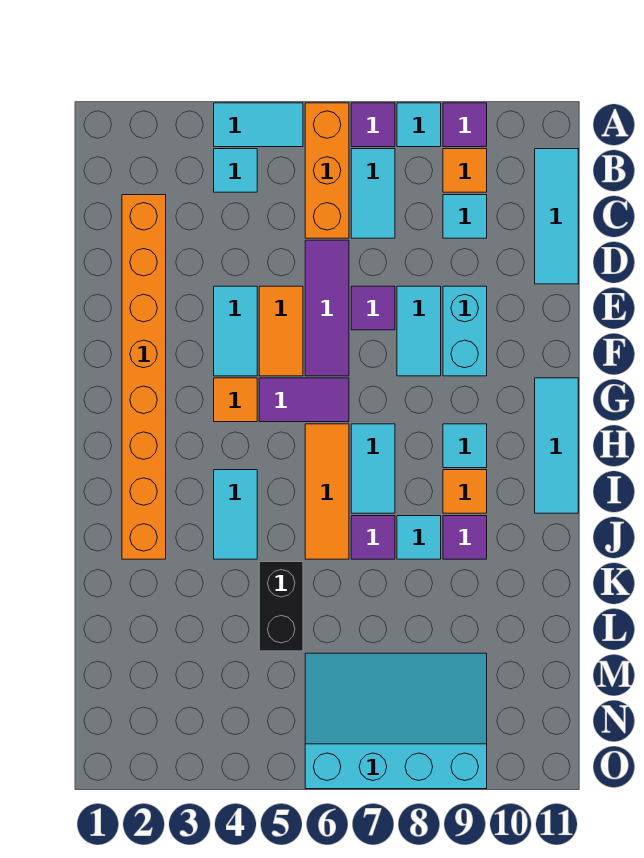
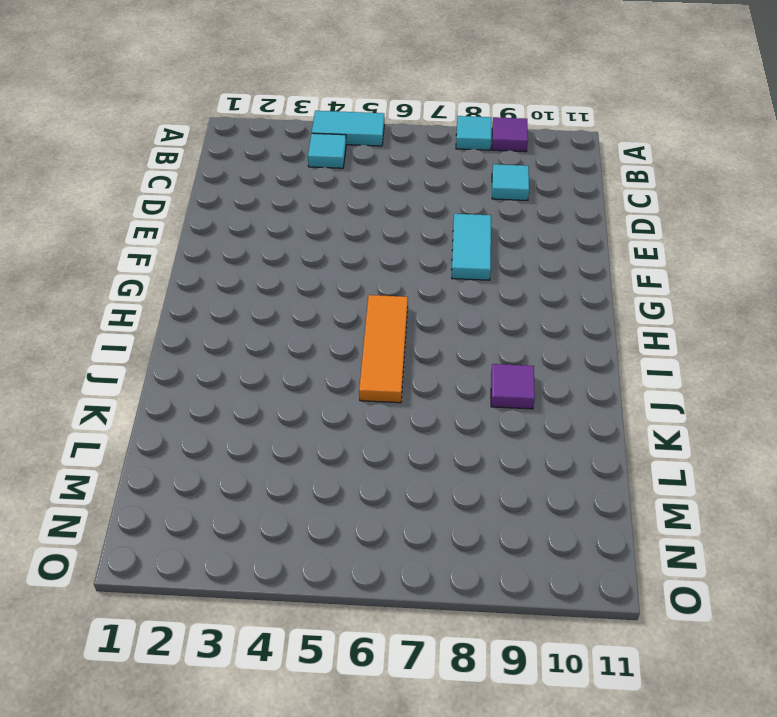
none -> orange 1x3 brick [305,103,349,238]
none -> purple 1x1 tile [351,103,395,147]
none -> cyan 1x2 tile [351,149,395,238]
none -> orange 1x1 tile [443,149,487,192]

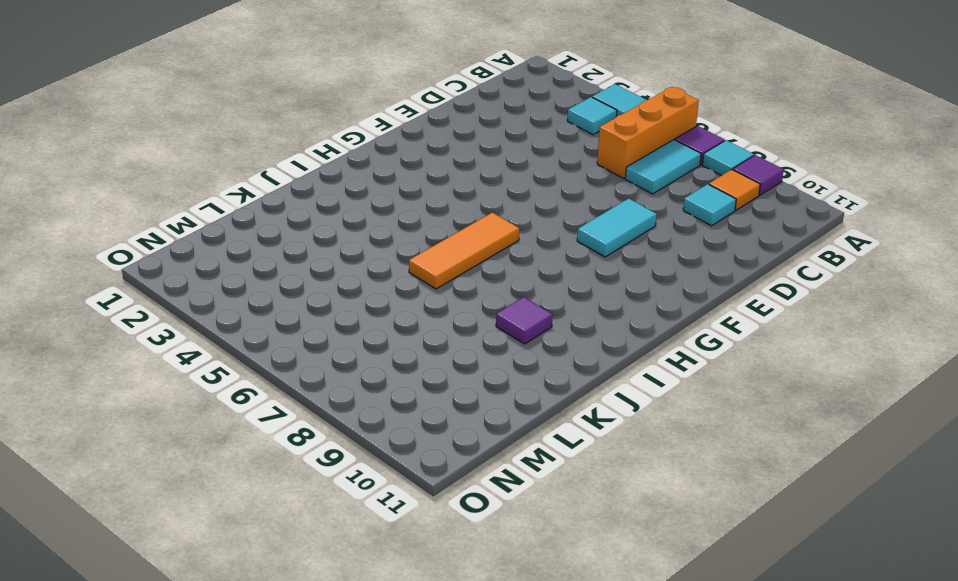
none -> cyan 1x3 tile [535,149,578,284]
none -> orange 1x8 brick [122,195,166,559]
none -> purple 1x3 tile [305,240,349,376]
none -> cyan 1x2 tile [214,286,257,376]

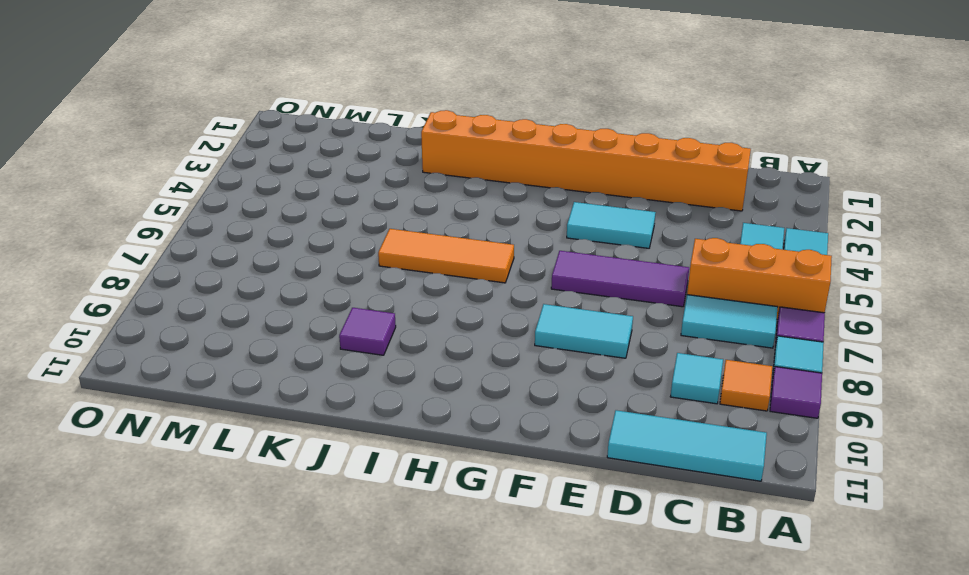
none -> orange 1x2 tile [259,286,303,376]
none -> purple 1x1 tile [351,286,395,330]
none -> cyan 1x2 brick [443,286,487,376]
none -> orange 1x1 tile [214,378,257,422]

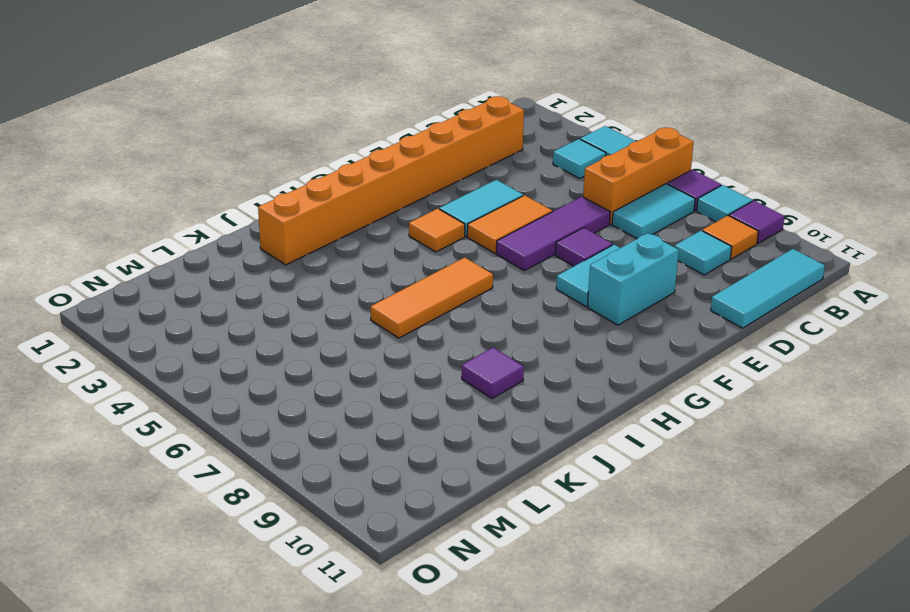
none -> purple 1x2 tile [259,378,349,422]
none -> cyan 1x3 tile [535,378,578,513]
none -> cyan 1x2 tile [351,424,395,513]
none -> cyan 1x1 tile [443,424,487,468]

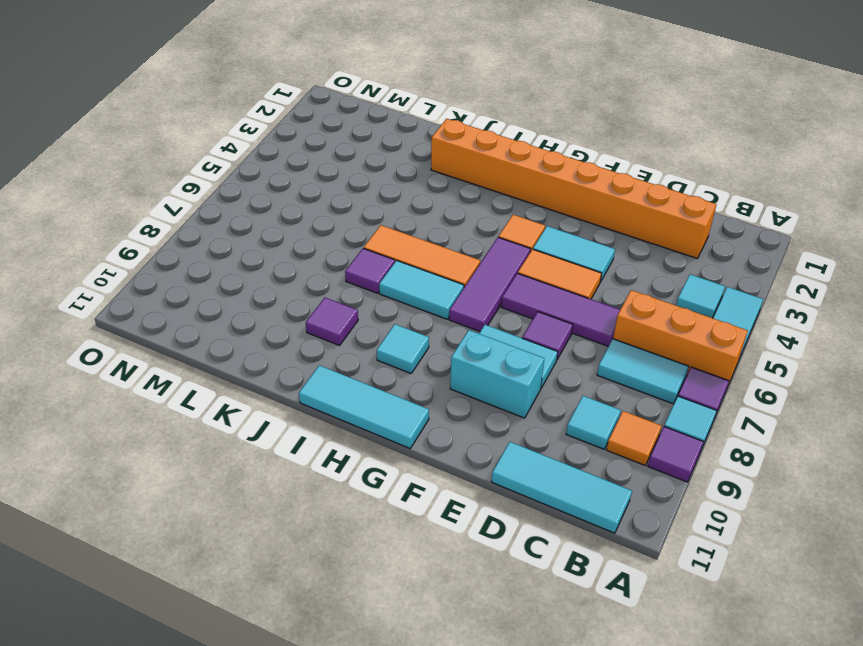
purple 1x3 tile [449,237,531,331] -> purple 1x2 tile [259,378,349,422]
none -> cyan 1x2 tile [214,470,257,559]
none -> orange 1x1 tile [443,470,487,513]
none -> cyan 1x1 tile [397,516,441,559]
none -> black 1x2 brick [259,562,303,651]

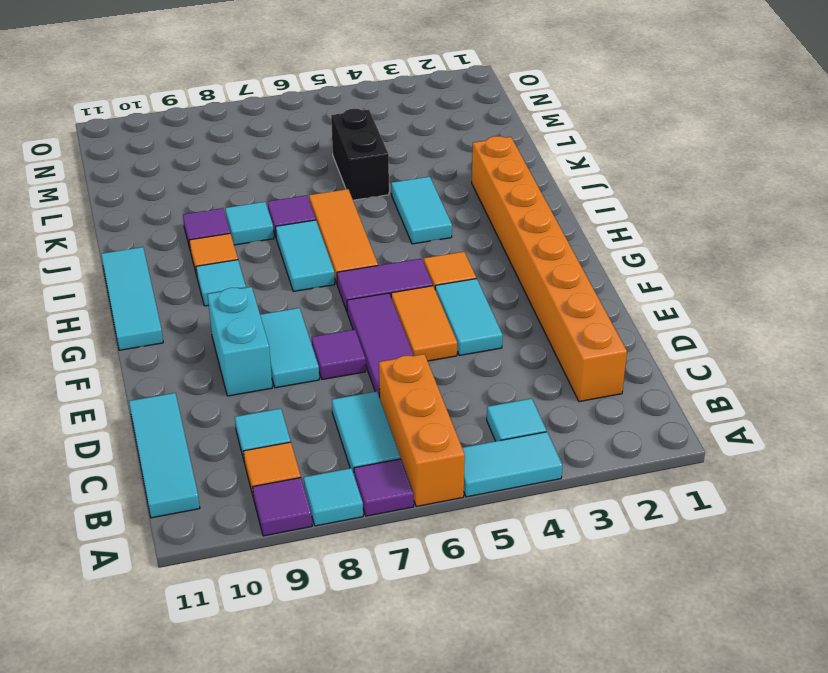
none -> cyan 3x4 slope [305,653,487,789]

